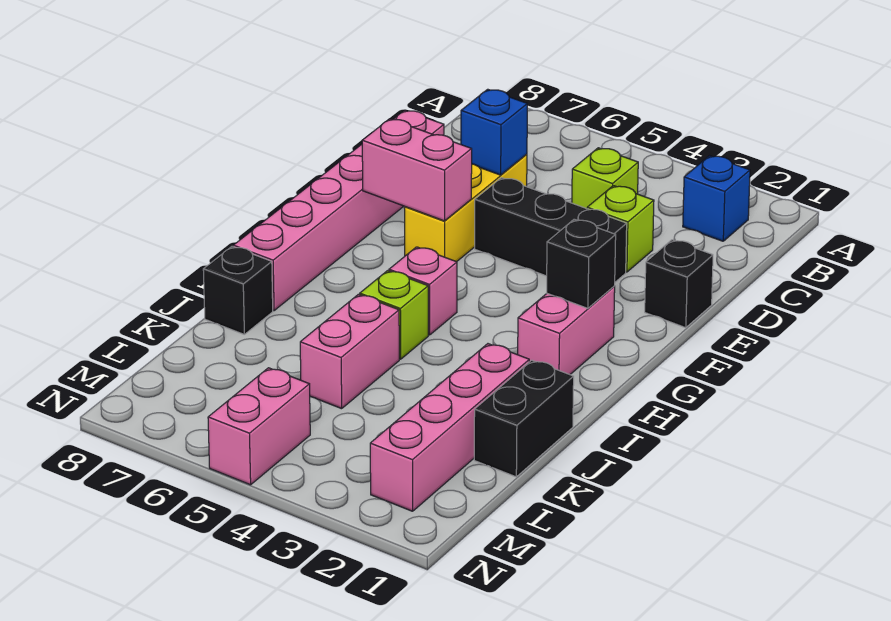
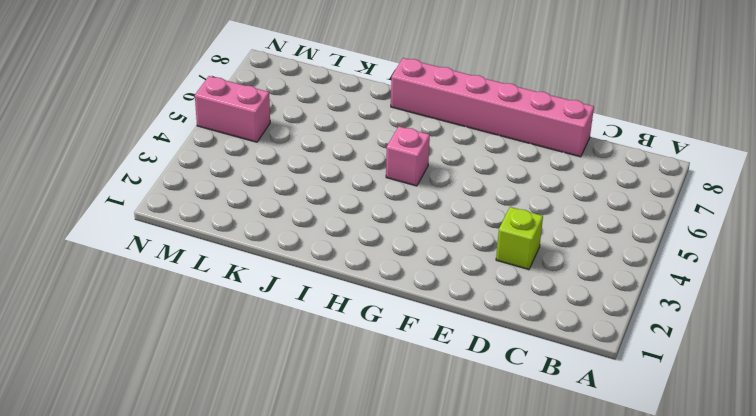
none -> blue 1x1 brick [683,156,750,241]
none -> lime 1x1 brick [572,148,638,209]
none -> yellow 1x3 brick [404,154,527,262]

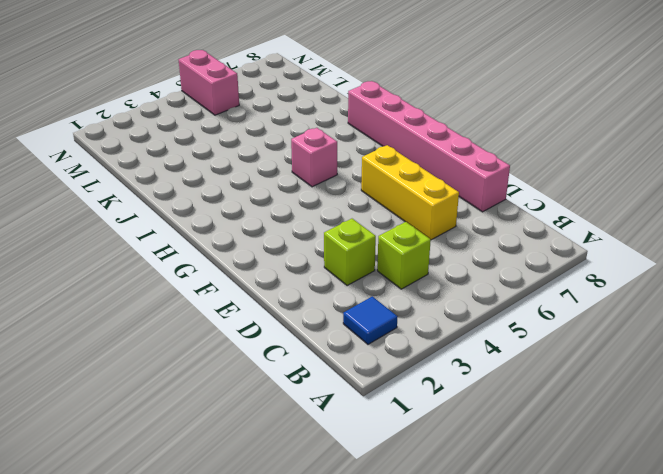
blue 1x1 tile [343,296,398,344] -> blue 1x1 brick [683,156,750,241]
none -> black 1x1 brick [645,240,713,328]
none -> black 1x3 brick [475,178,627,282]
none -> pink 1x2 brick [518,286,615,375]

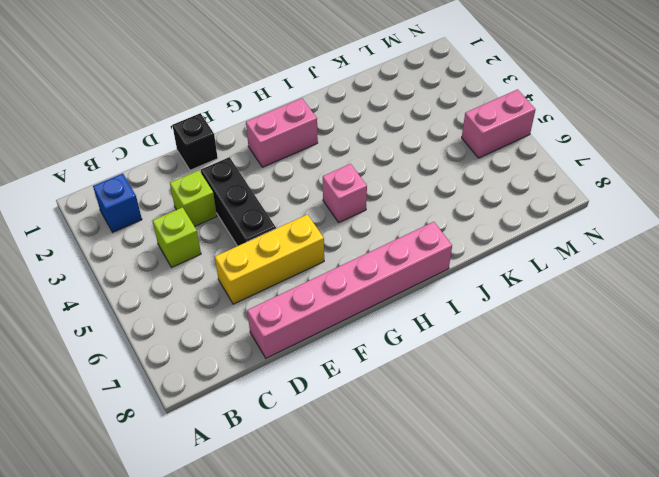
none -> lime 1x1 brick [360,271,428,359]
none -> black 1x2 brick [474,360,574,477]
none -> pink 1x4 brick [370,344,529,511]

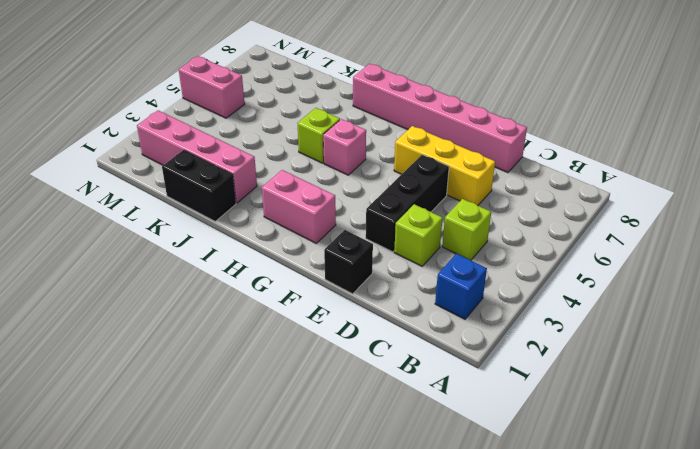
none -> pink 1x2 brick [300,294,399,409]
none -> black 1x1 brick [203,246,273,334]
none -> blue 1x1 brick [461,89,527,175]

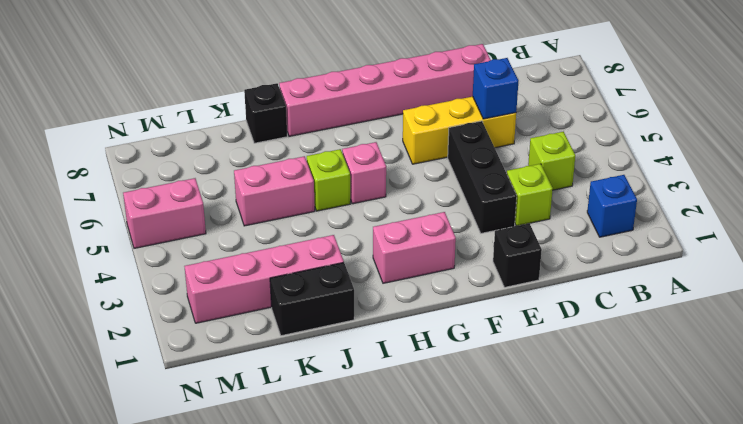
none -> pink 1x2 brick [362,119,472,221]
none -> black 1x1 brick [547,219,616,308]

